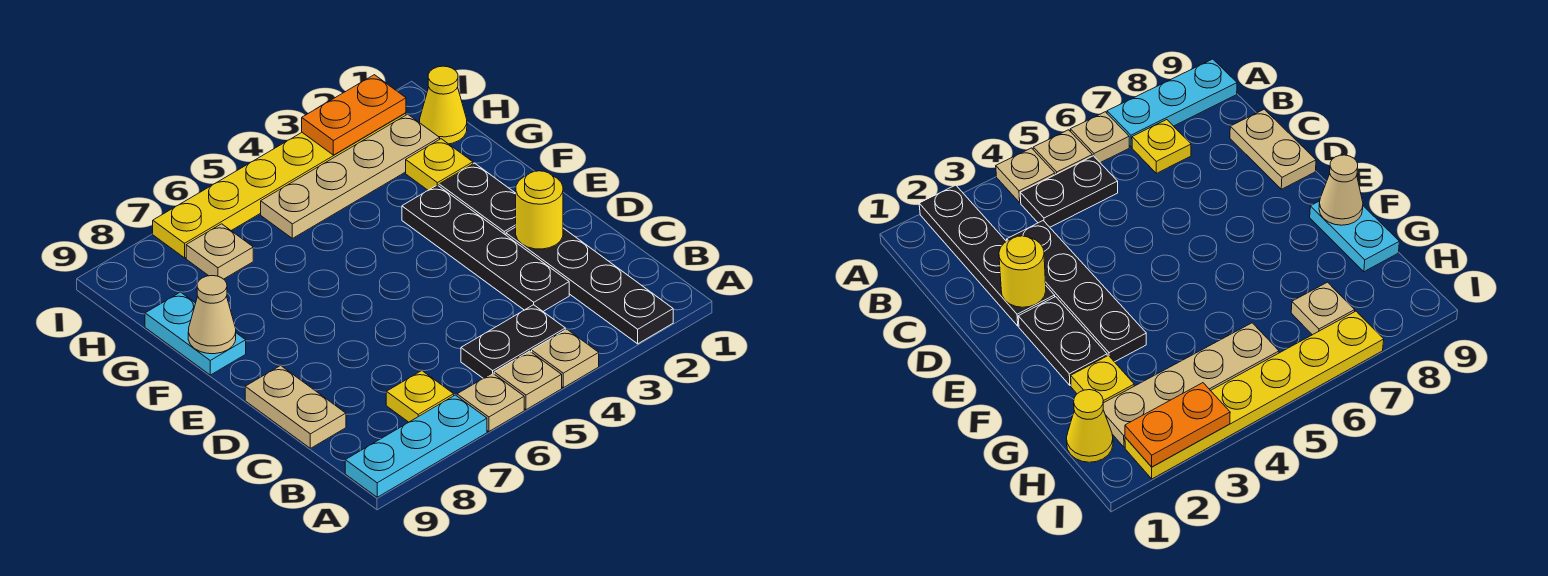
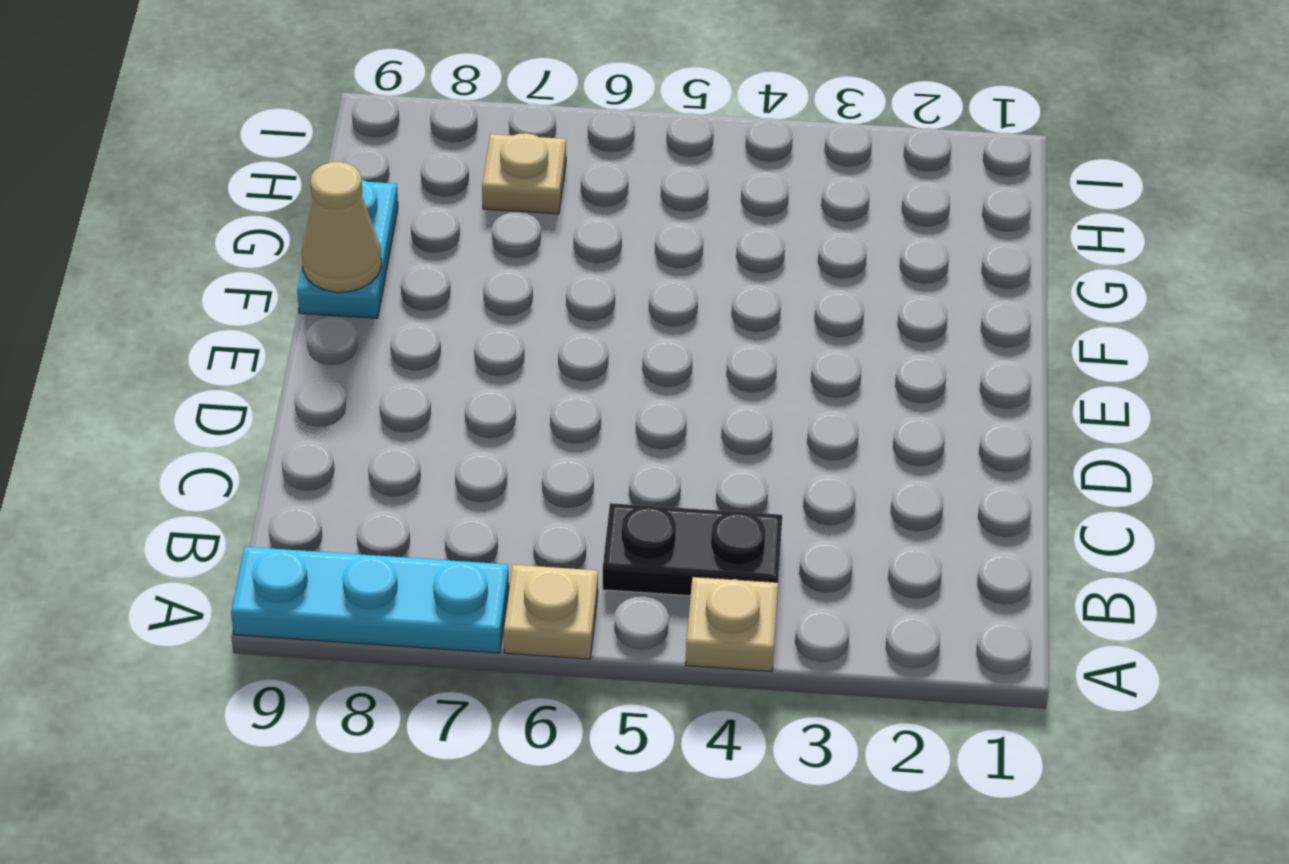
none -> black 1x4 plate [506,227,673,344]
none -> tan 1x1 plate [494,351,562,410]
none -> yellow 1x1 plate [386,371,454,422]

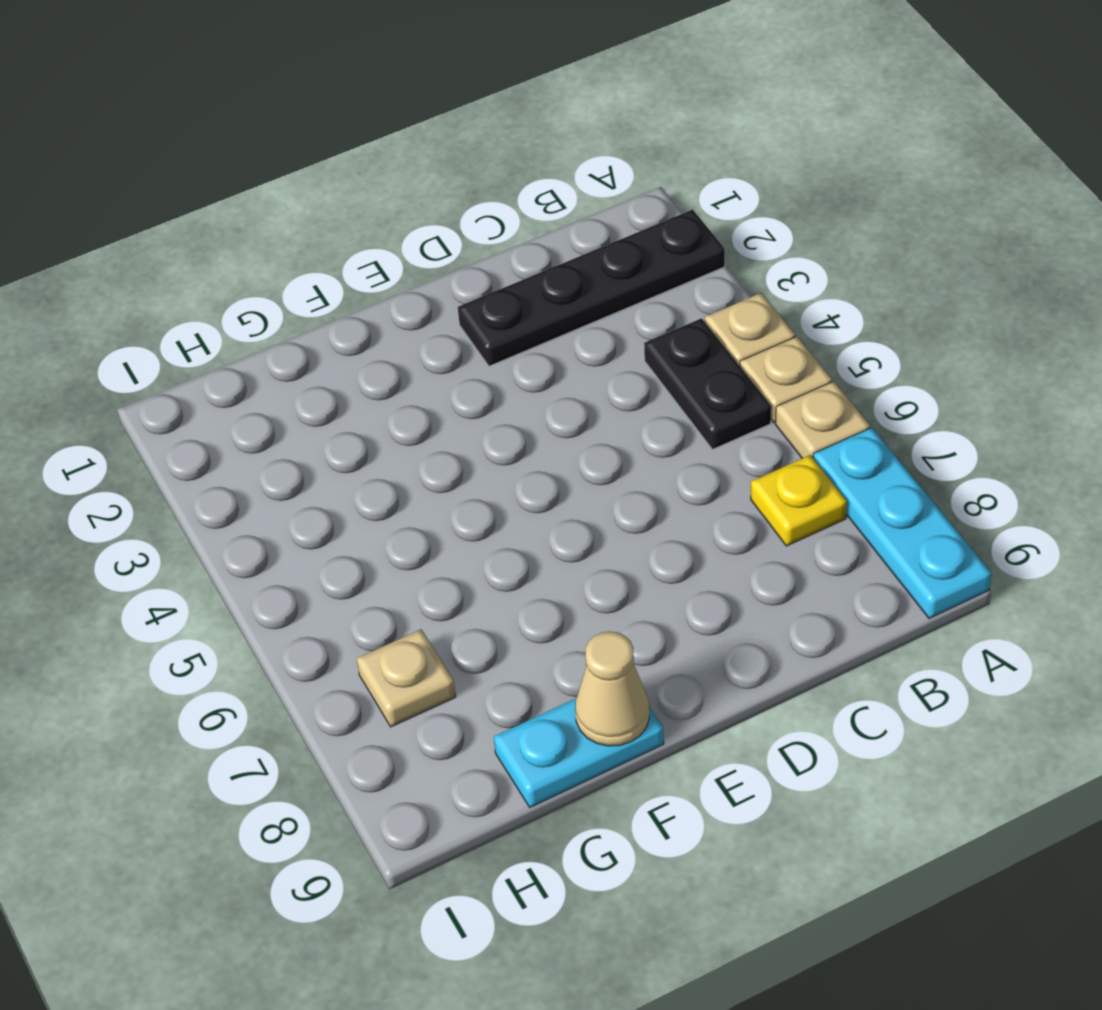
none -> black 1x4 plate [402,185,569,311]
none -> tan 1x2 plate [245,366,346,448]
none -> black 1x2 plate [439,163,516,235]

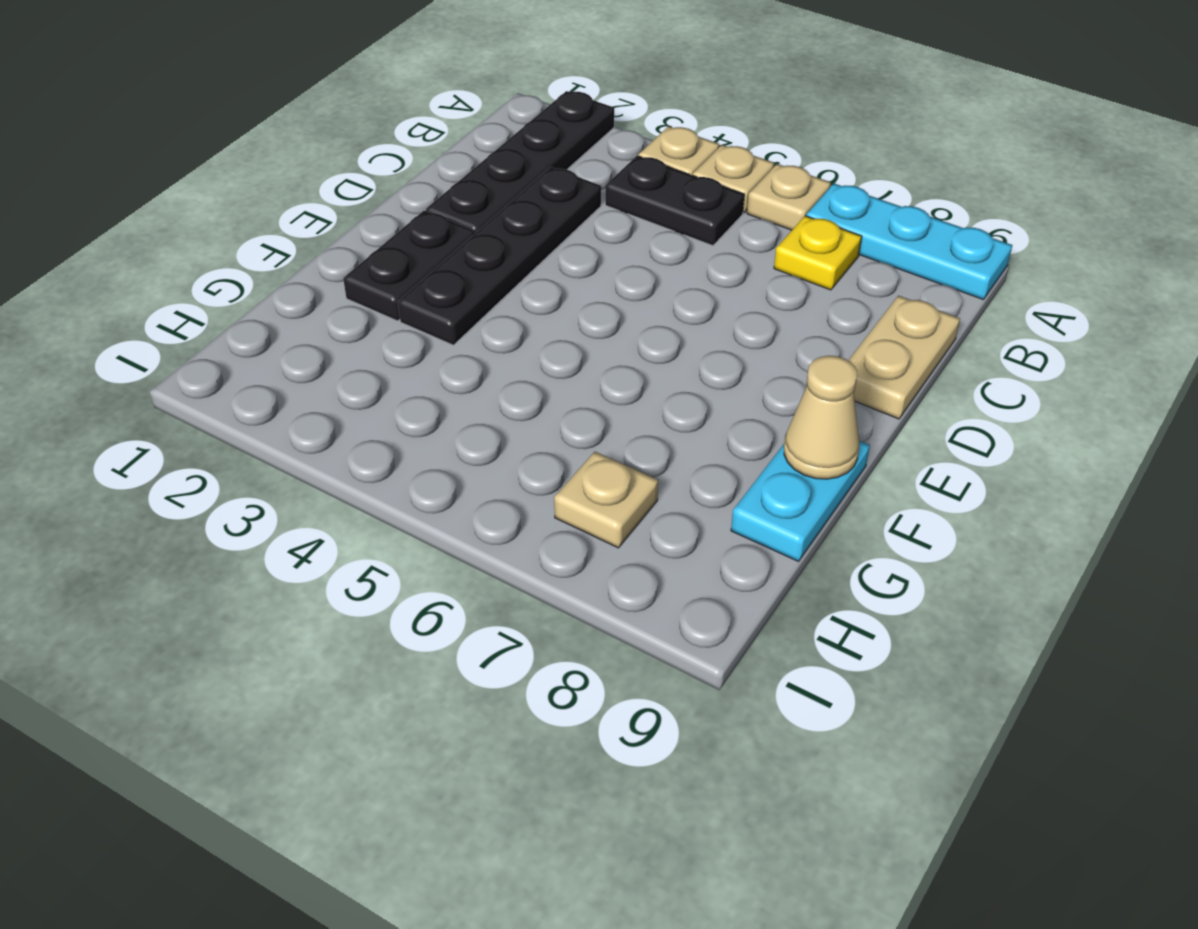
none -> yellow 1x1 plate [406,139,473,190]
none -> yellow 1x1 cone [420,66,467,144]
none -> tan 1x4 plate [261,114,440,238]

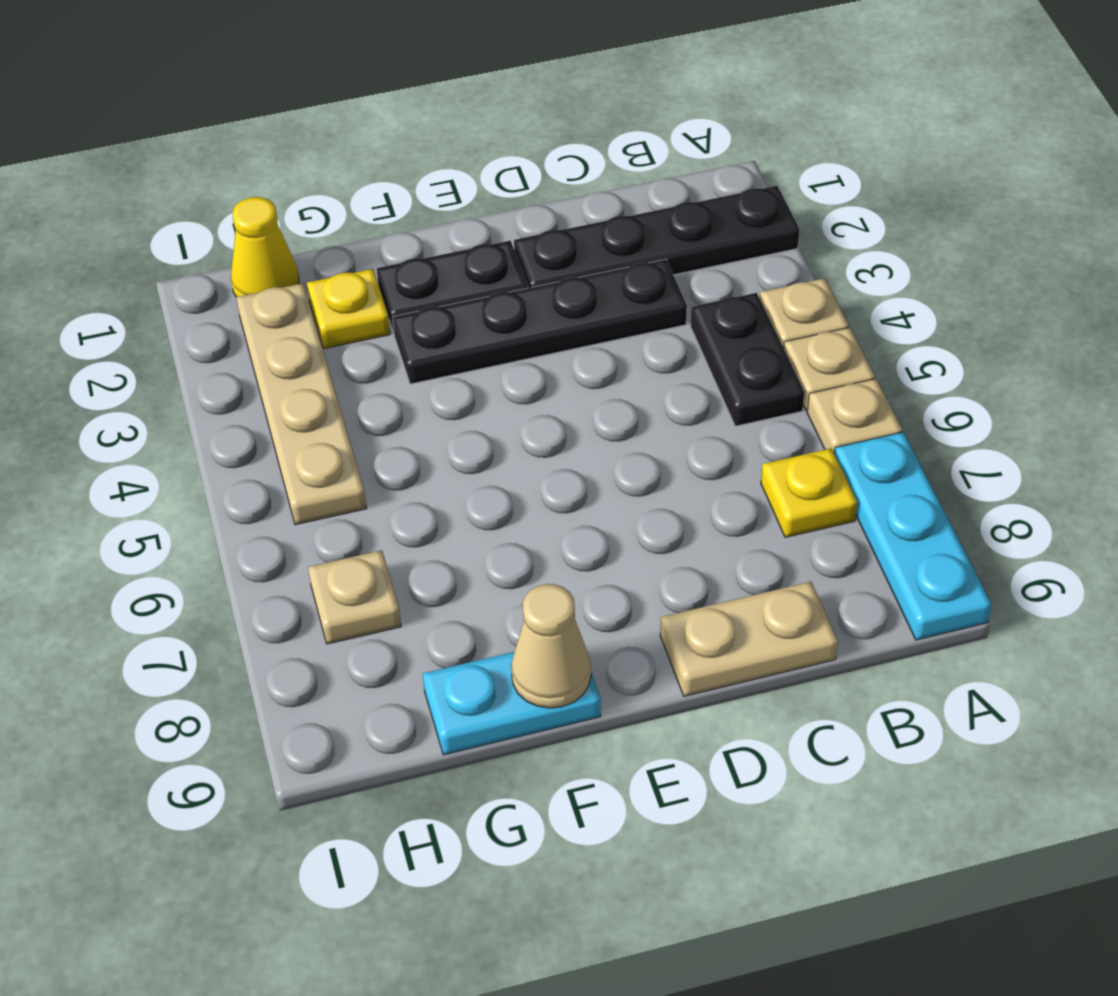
none -> yellow 1x6 plate [153,113,406,258]
none -> yellow 1x1 round brick [516,171,563,249]
none -> orange 1x2 plate [302,75,406,155]

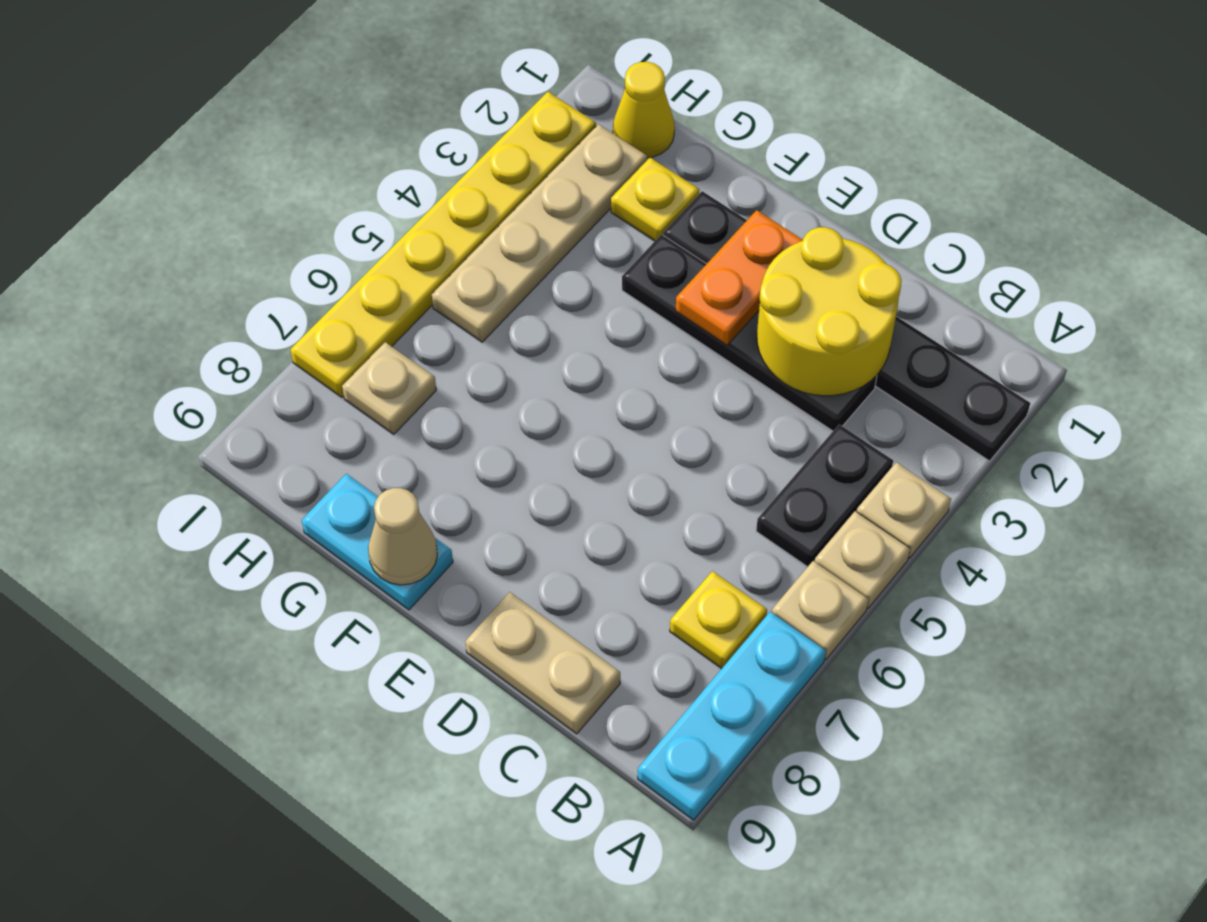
yellow 2x2 round brick [757,227,902,396] -> yellow 1x1 round brick [516,171,563,249]
orange 1x2 plate [676,210,803,345] -> orange 1x2 plate moved to [302,75,406,155]

